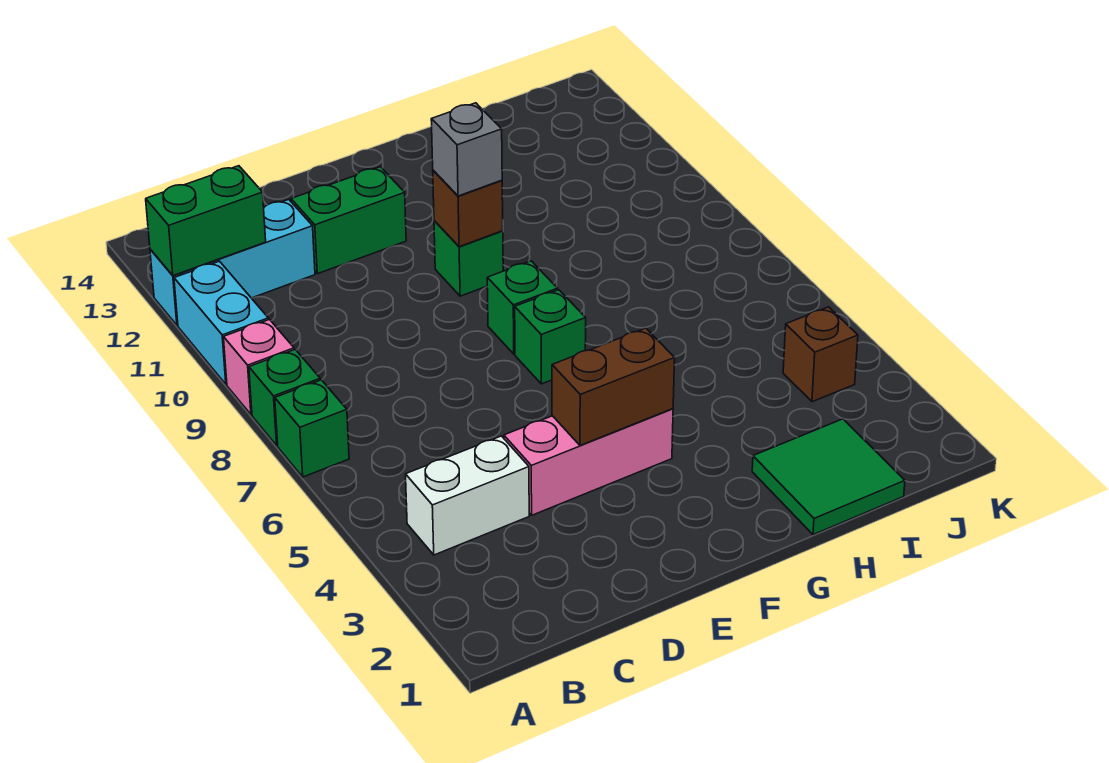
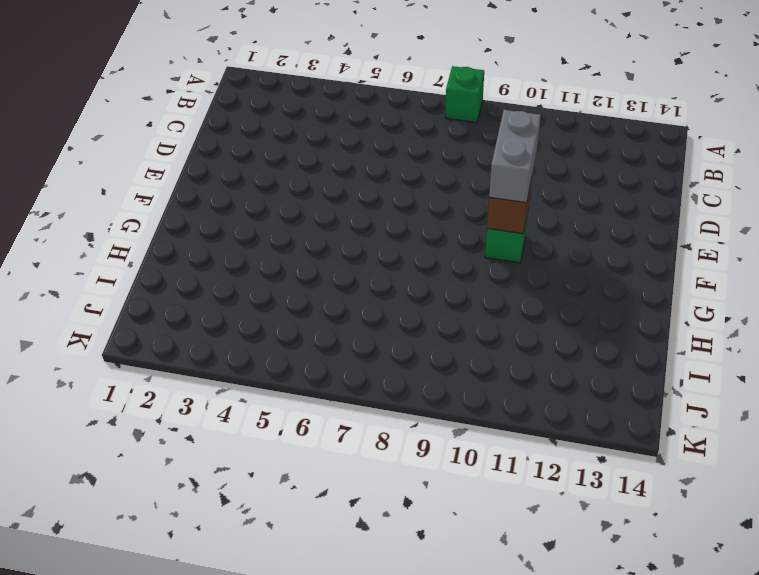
grey 1x2 brick [489,110,541,203] -> grey 1x1 brick [431,103,502,196]
none -> green 1x1 brick [275,380,349,477]
none -> pink 1x1 brick [224,320,294,415]
none -> cyan 1x2 brick [174,261,268,384]

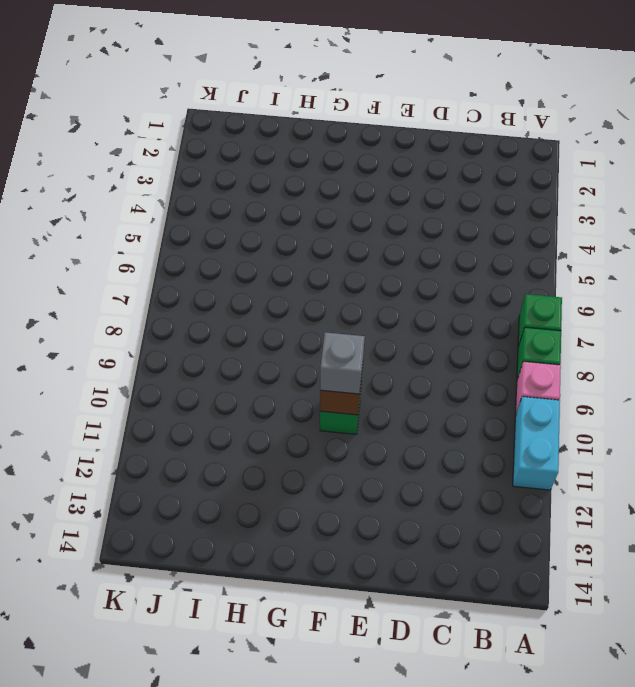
none -> cyan 1x3 brick [150,200,315,325]
none -> white 1x2 brick [406,436,529,555]
none -> pink 1x3 brick [504,409,673,515]

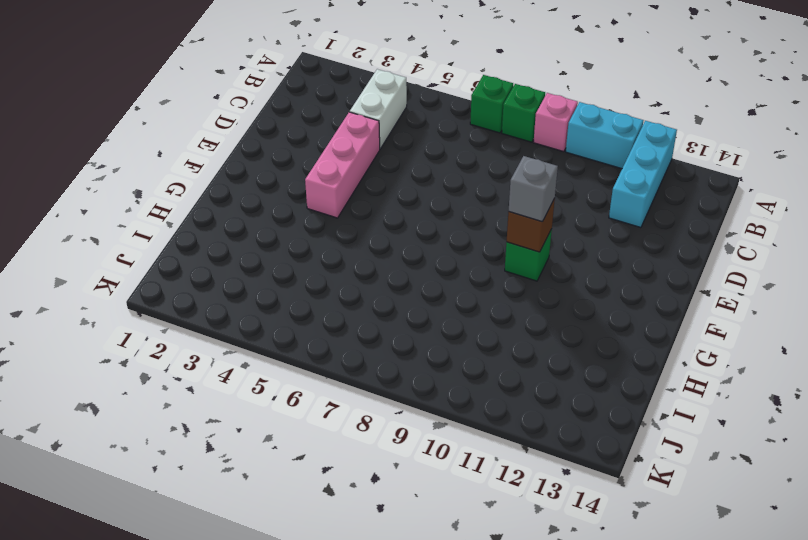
none -> green 1x2 brick [291,167,406,274]
none -> green 1x1 brick [515,290,586,384]
none -> green 1x1 brick [487,261,558,354]

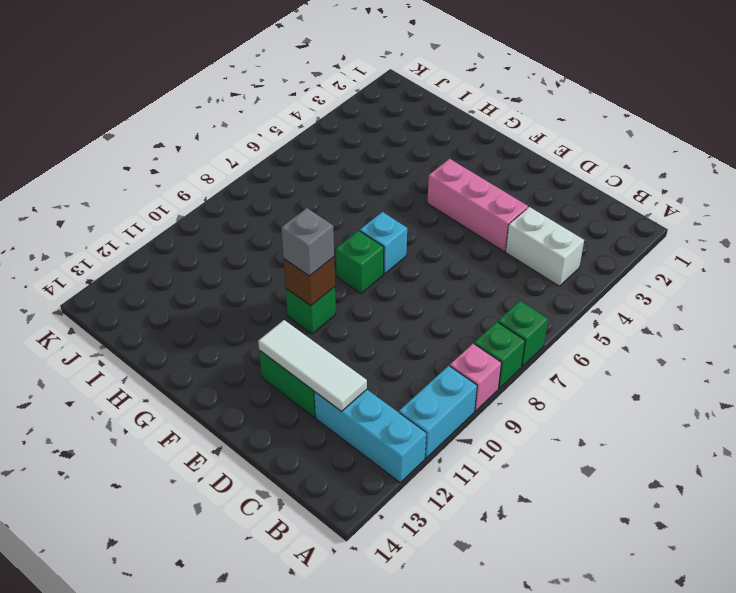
white 1x3 tile [258,320,367,412] -> none
cyan 1x1 brick [360,212,407,274] -> green 1x1 brick [515,290,586,384]
none -> green 2x2 tile [752,419,905,535]
none -> brown 1x1 brick [783,307,858,402]
none -> green 1x2 brick [146,166,266,276]

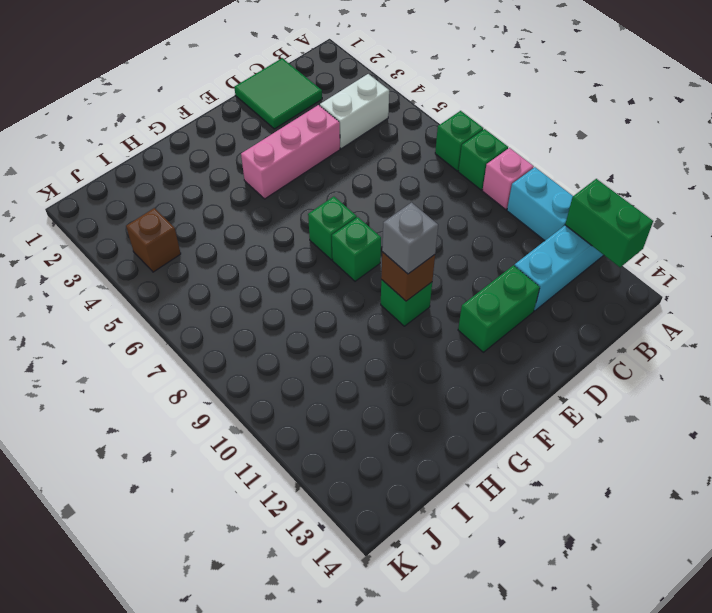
green 1x2 brick [565,179,653,267] -> green 1x2 brick turned to [146,166,266,276]
green 2x2 tile [234,58,322,129] -> green 2x2 tile moved to [752,419,905,535]
none -> brown 1x2 brick [552,328,675,445]

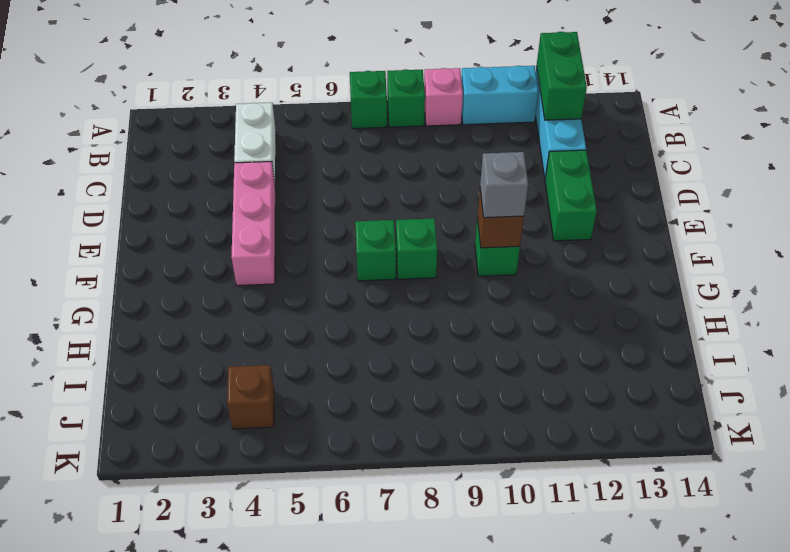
none -> green 2x2 tile [752,419,905,535]
none -> brown 1x2 brick [552,328,675,445]

